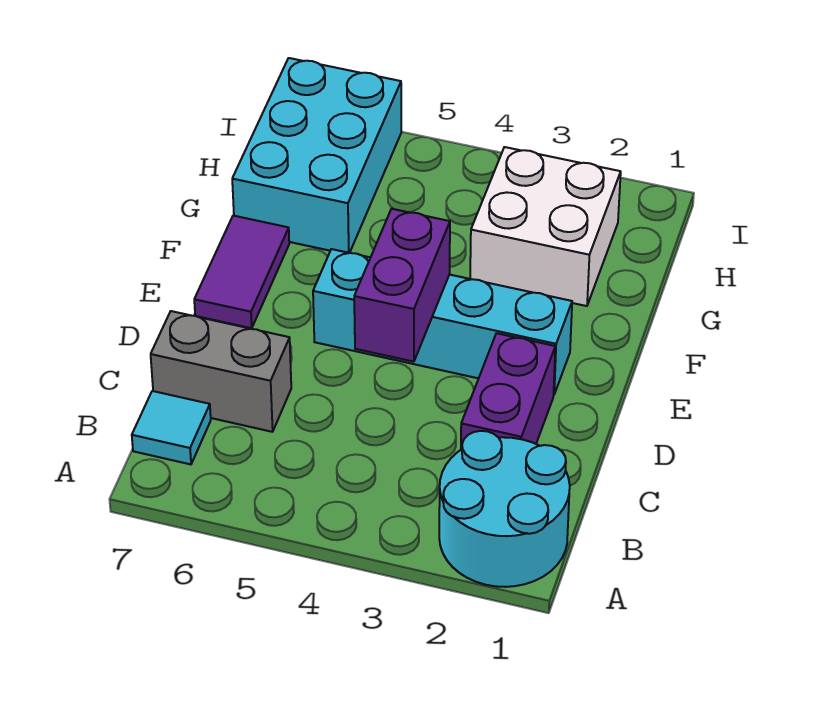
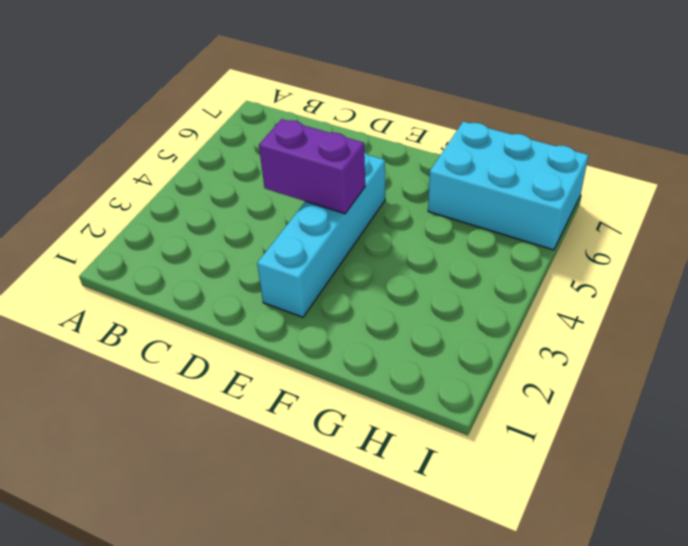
none -> cyan 2x2 round brick [439,431,570,587]
none -> cyan 1x1 tile [132,391,211,464]

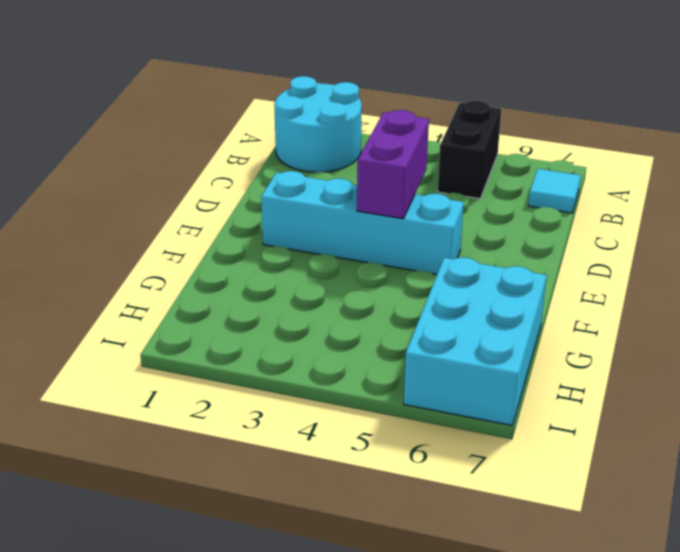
black 1x2 brick [438,100,501,199] -> none
none -> purple 1x2 brick [461,333,555,450]
none -> grey 1x2 brick [151,311,291,432]

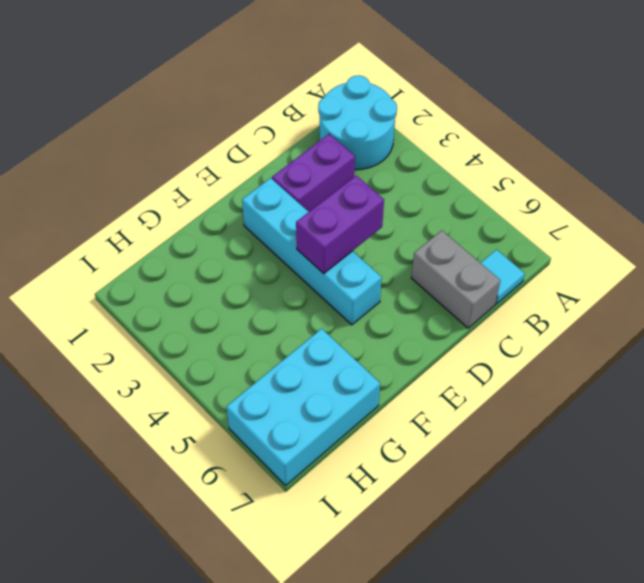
none -> purple 1x2 tile [194,216,289,328]
none -> white 2x2 brick [470,147,621,306]

